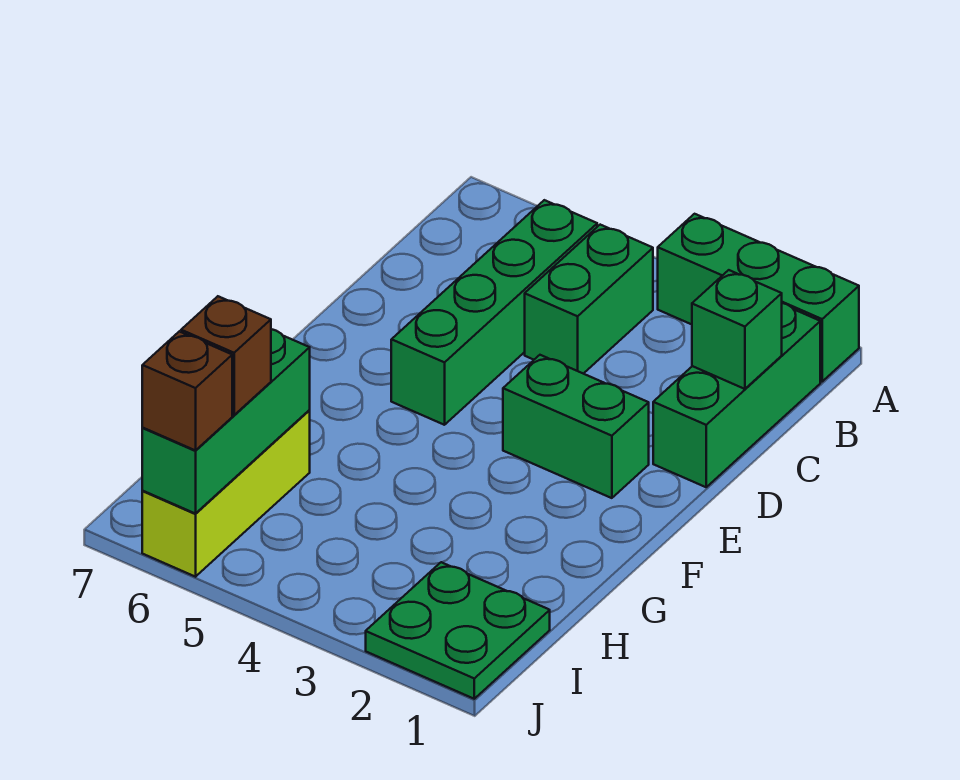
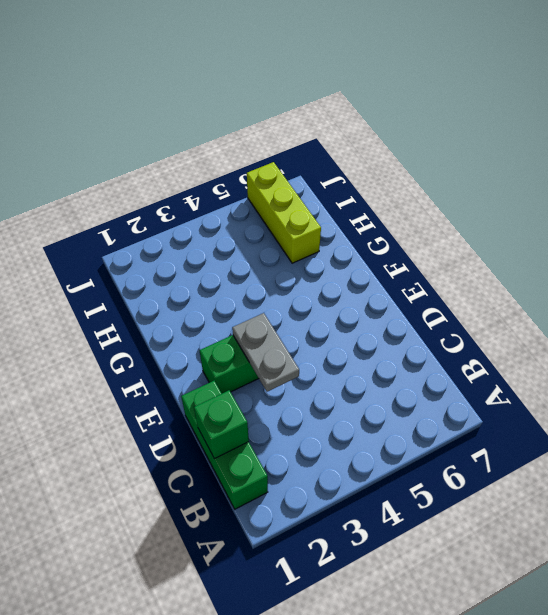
grey 1x2 plate [232,313,299,392] -> none
none -> green 1x3 brick [658,214,859,381]
none -> green 1x2 brick [525,225,653,374]

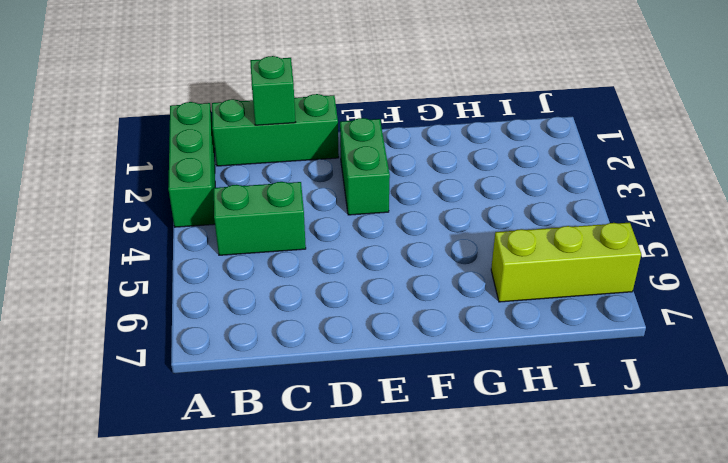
none -> green 1x4 brick [391,200,597,425]
none -> green 2x2 plate [366,562,550,699]

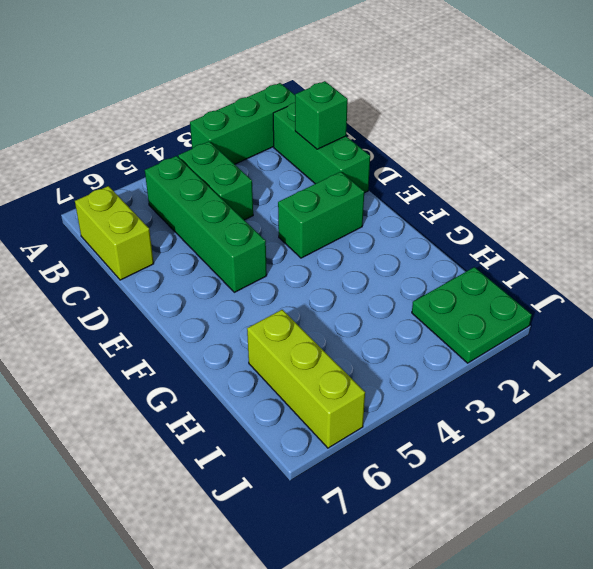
lime 1x2 brick [75,186,154,280] -> none
none -> green 1x3 brick [142,329,310,514]
none -> brown 1x1 brick [181,296,271,415]

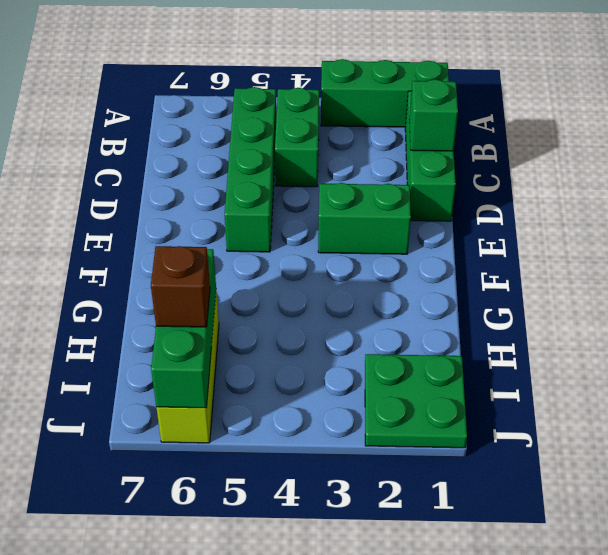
none -> brown 1x1 brick [142,331,232,450]

